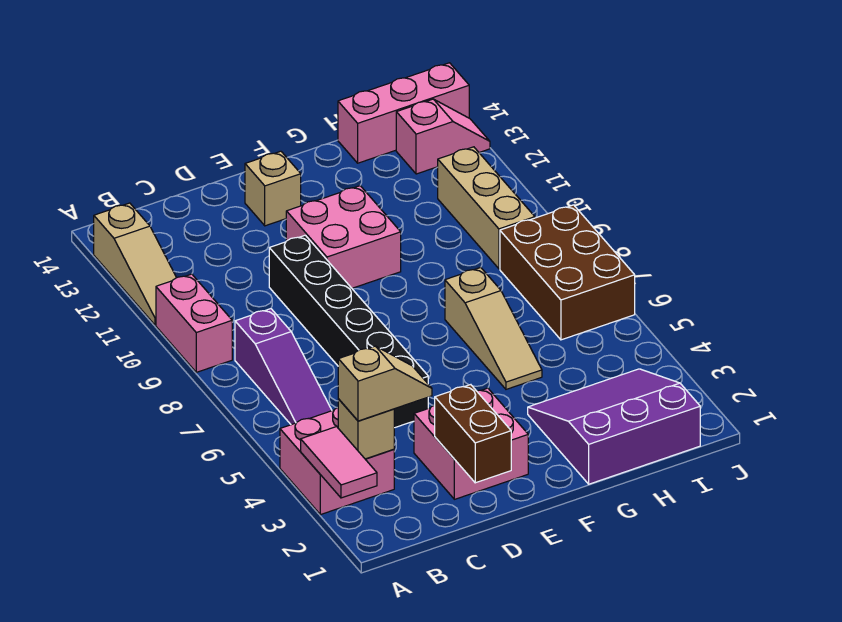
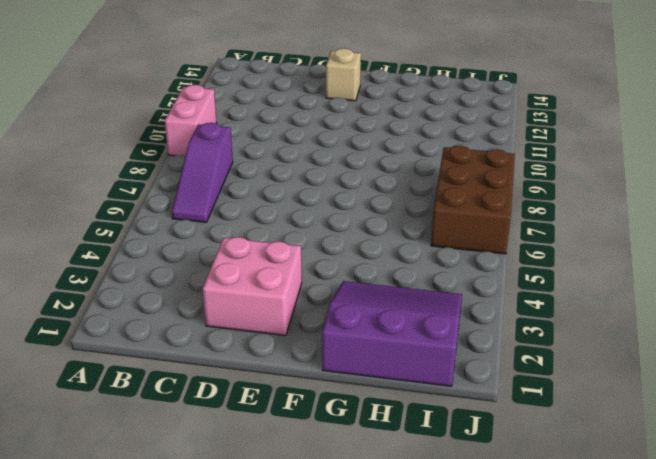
none -> pink 2x2 brick [280,408,394,515]
none -> tan 1x3 slope [94,203,176,325]
none -> black 1x6 brick [269,235,428,428]

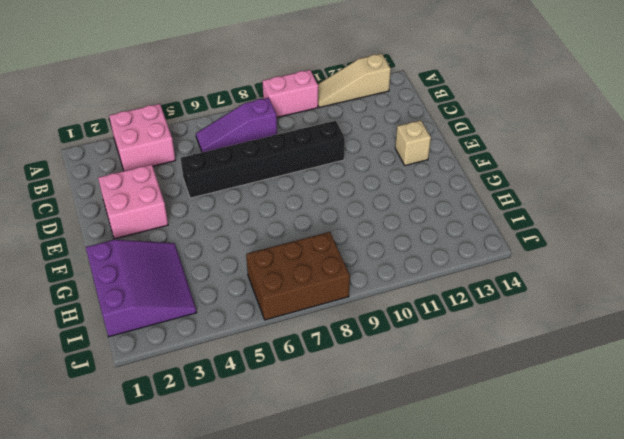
none -> pink 2x2 brick [286,186,401,288]
none -> tan 1x3 slope [445,268,542,389]
none -> pink 1x3 brick [338,63,469,163]

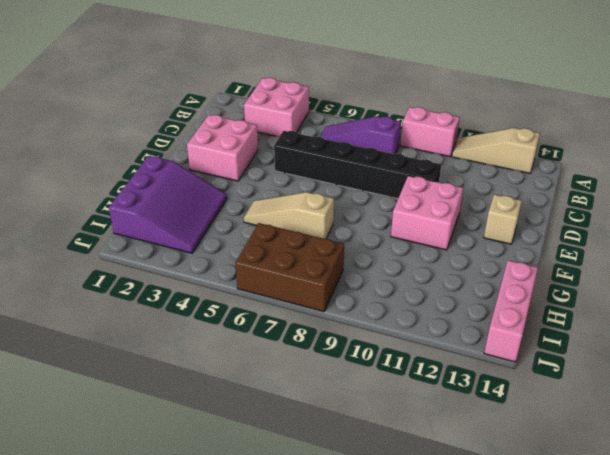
none -> tan 1x3 brick [438,147,535,269]
none -> pink 1x2 slope [396,99,490,174]
none -> pink 1x2 tile [301,427,377,498]

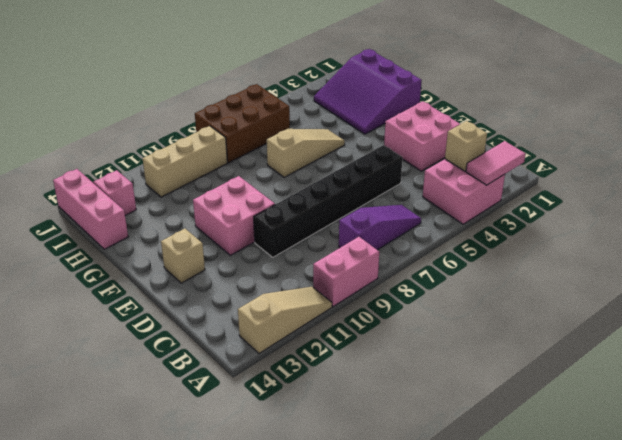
none -> brown 1x2 brick [435,385,511,483]
none -> tan 1x2 slope [338,346,432,421]

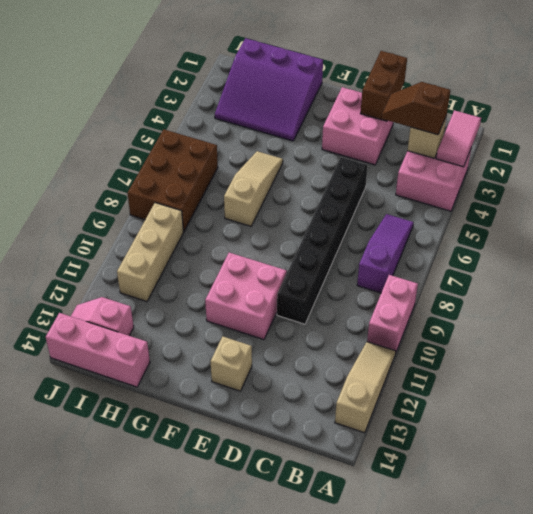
brown 1x2 slope [382,82,450,135] -> tan 1x2 slope [338,346,432,421]

